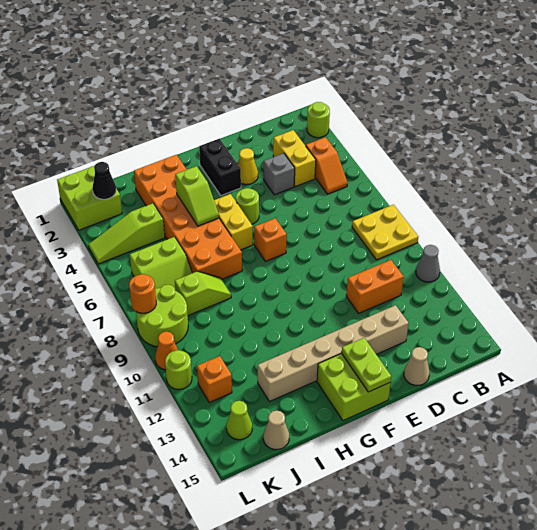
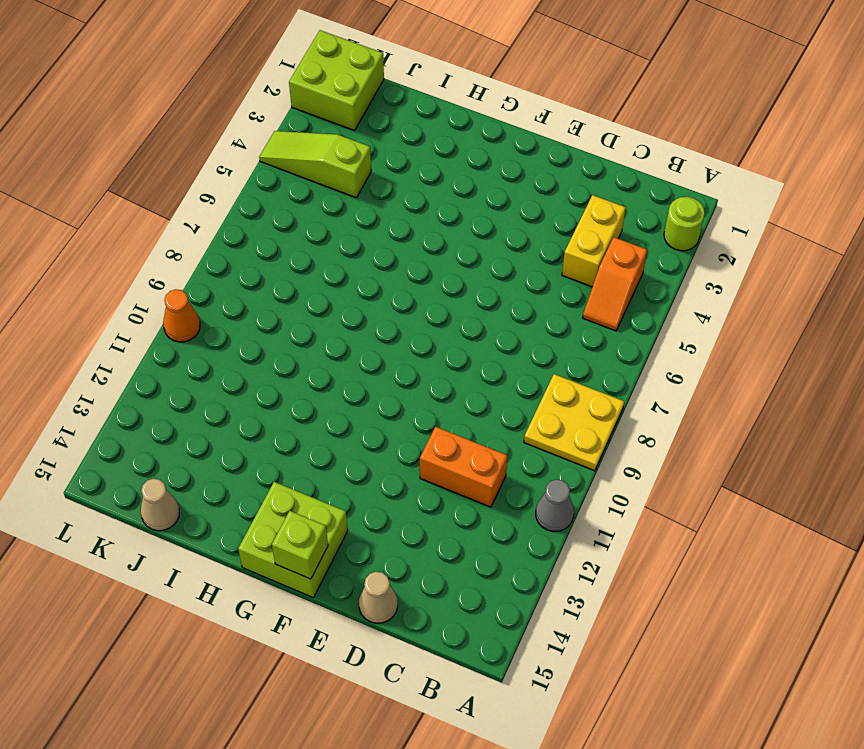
lime 1x1 brick [272,511,328,579] -> lime 1x2 plate [342,338,391,392]
none -> grey 1x1 brick [264,153,295,195]
none -> tan 1x6 brick [258,305,409,402]
none -> yellow 1x1 cone [238,148,258,185]
none -> black 1x2 brick [199,139,241,195]

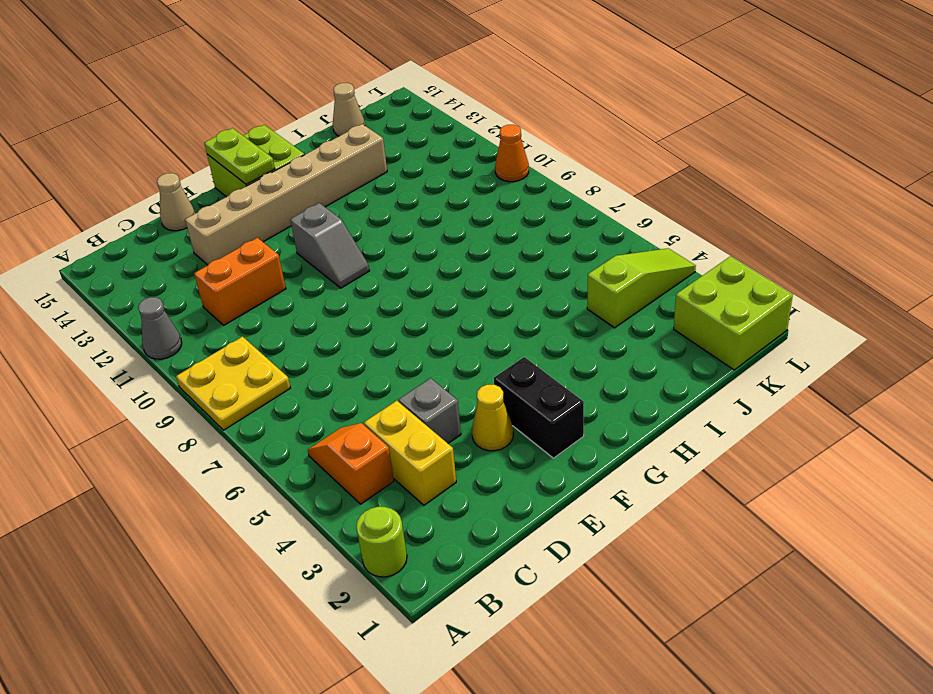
grey 1x2 slope [290,203,369,288] -> none
none -> lime 1x1 round brick [236,188,259,224]
none -> orange 1x1 brick [254,218,287,261]
none -> yellow 1x2 brick [214,194,253,250]
none -> orange 2x6 brick [134,155,242,279]

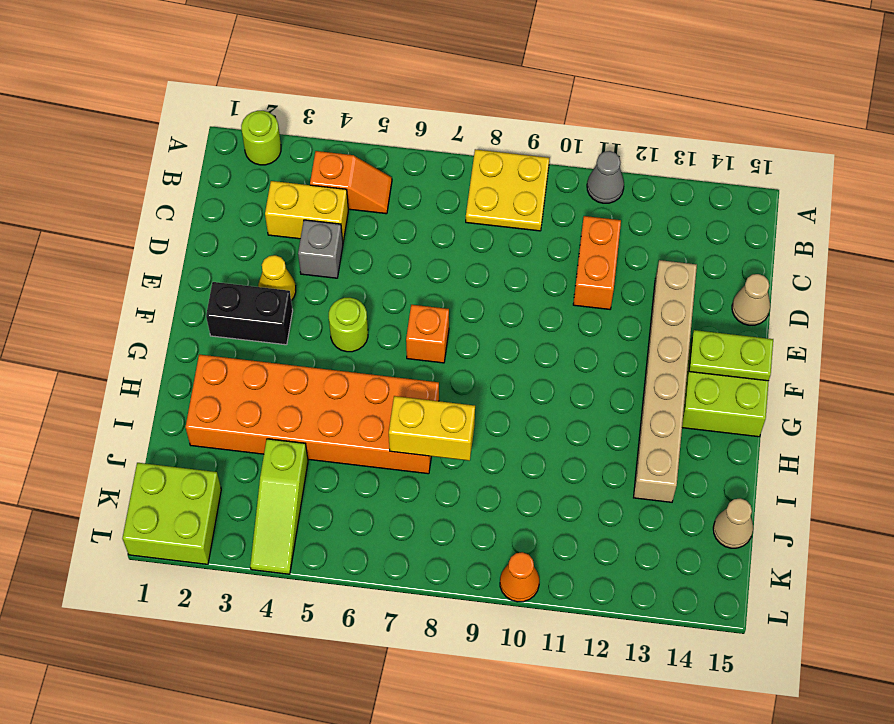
yellow 1x2 brick [389,396,475,461] -> yellow 1x2 brick moved to [214,194,253,250]
none -> lime 1x2 slope [175,271,231,316]
none -> lime 2x2 slope [130,237,192,289]
none -> lime 2x2 round brick [136,285,188,347]
none -> orange 1x1 brick [197,356,232,402]

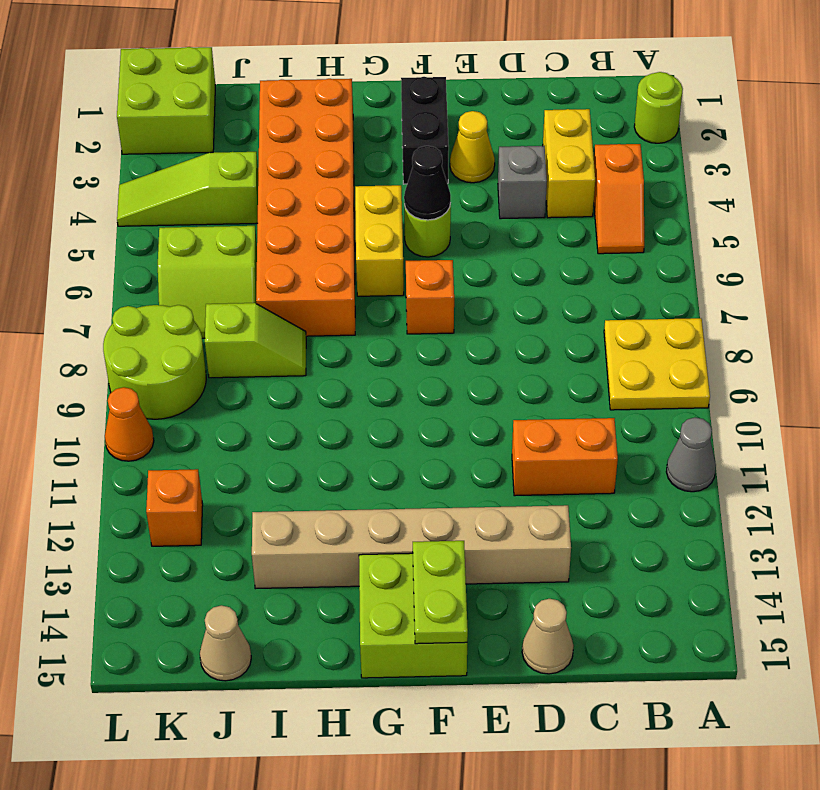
black 1x1 cone [404,146,451,220] -> black 1x1 cone moved to [92,162,116,199]
none -> lime 1x1 cone [226,401,252,440]
none -> lime 1x1 round brick [165,350,192,389]
none -> lime 1x2 slope [175,166,219,226]
none -> orange 1x1 round brick [129,274,156,313]

